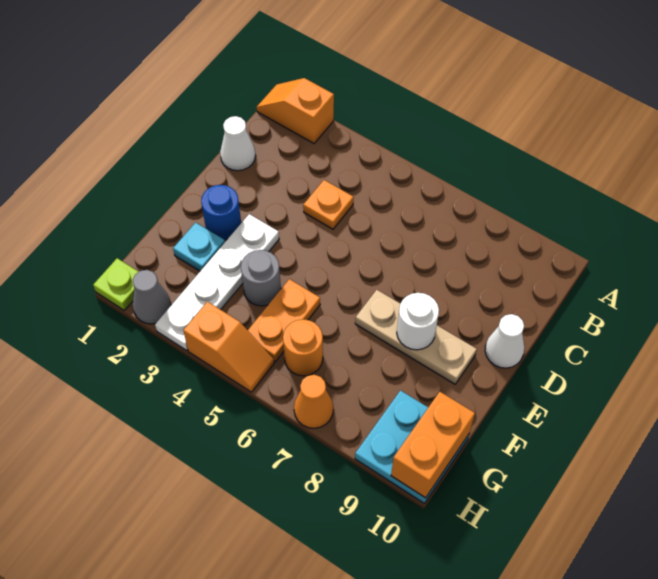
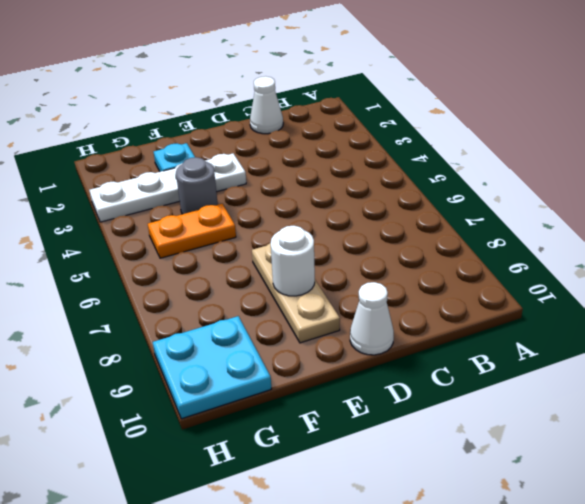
none -> orange 1x2 slope [257,78,334,143]
none -> orange 1x1 plate [303,180,354,229]
none -> blue 1x1 round brick [201,185,241,240]

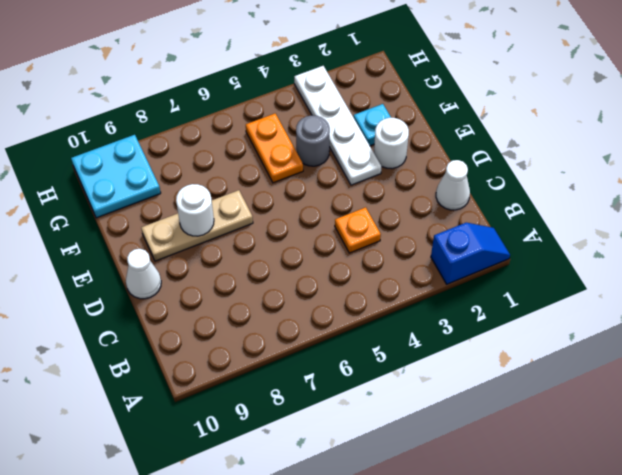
blue 1x2 slope [431,223,510,284] -> orange 1x2 slope [257,78,334,143]
white 1x1 round brick [374,118,409,169] -> blue 1x1 round brick [201,185,241,240]
none -> orange 1x1 round brick [283,319,323,376]
none -> lime 1x1 plate [93,258,138,310]
none -> grey 1x1 cone [133,270,171,324]

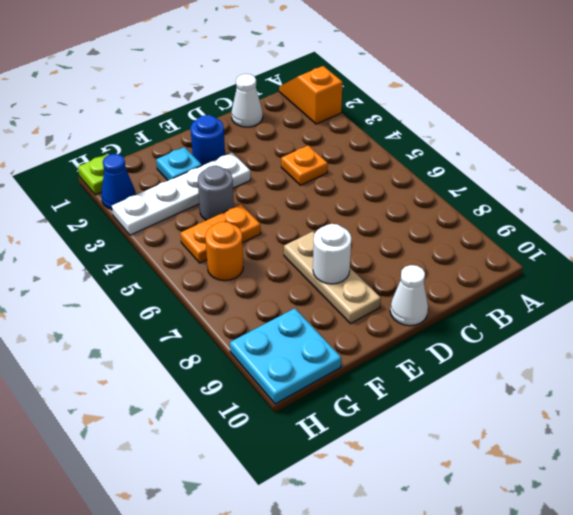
blue 1x1 cone [101,154,136,209] -> grey 1x1 cone [133,270,171,324]
none -> orange 1x2 slope [183,302,274,392]
none -> orange 1x1 cone [294,375,333,428]
none -> orange 1x2 brick [391,392,475,498]

